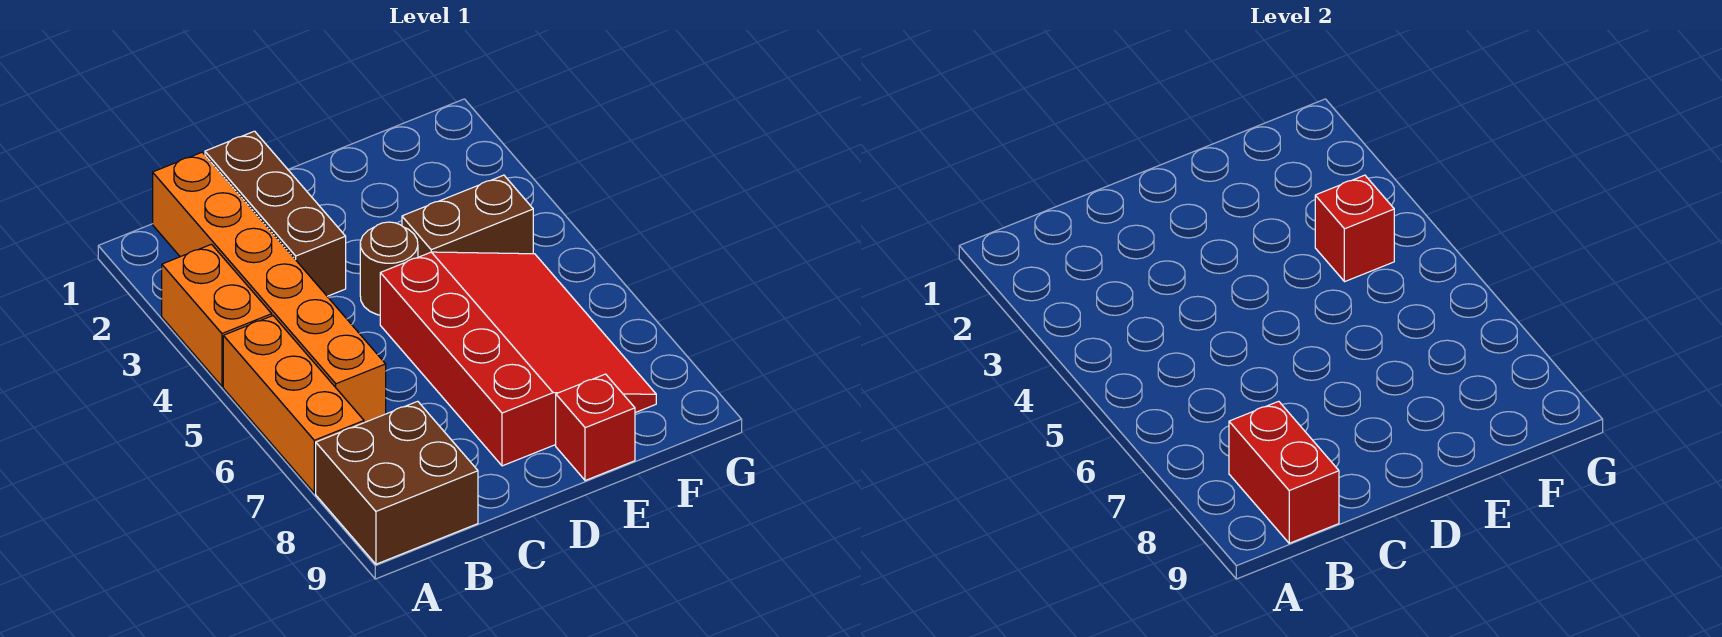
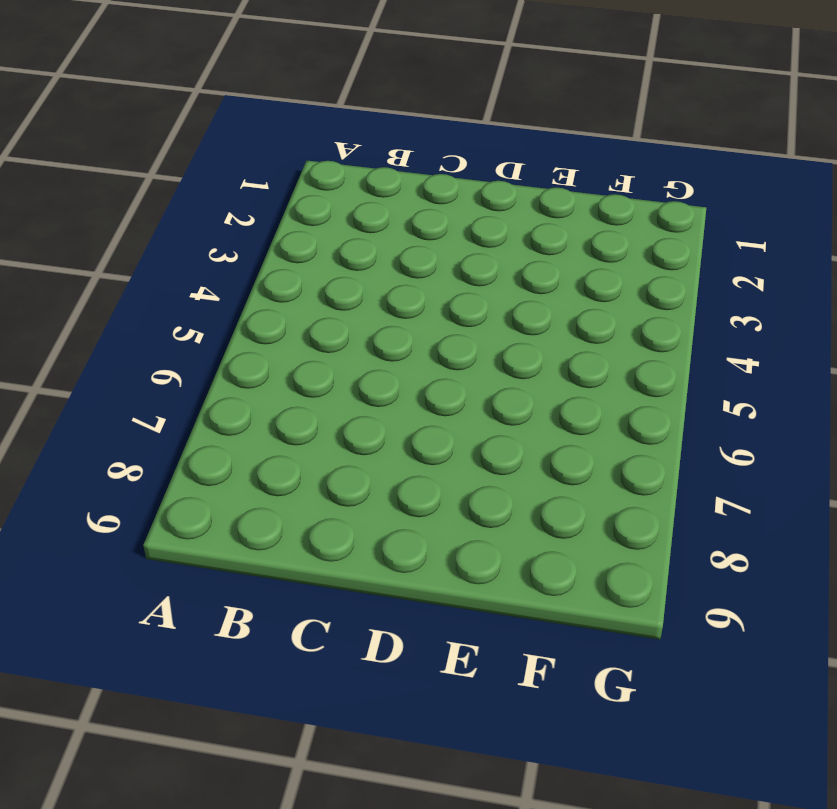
none -> orange 1x2 brick [162,244,272,386]
none -> orange 1x3 brick [223,316,364,493]

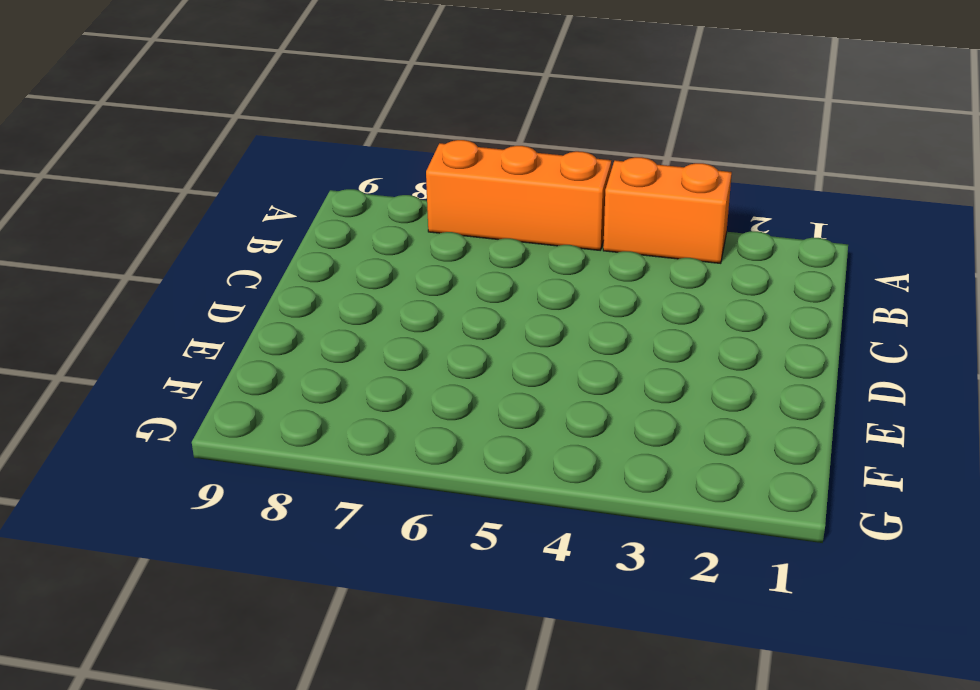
none -> brown 2x2 brick [316,401,478,564]
none -> orange 1x6 brick [153,152,386,423]

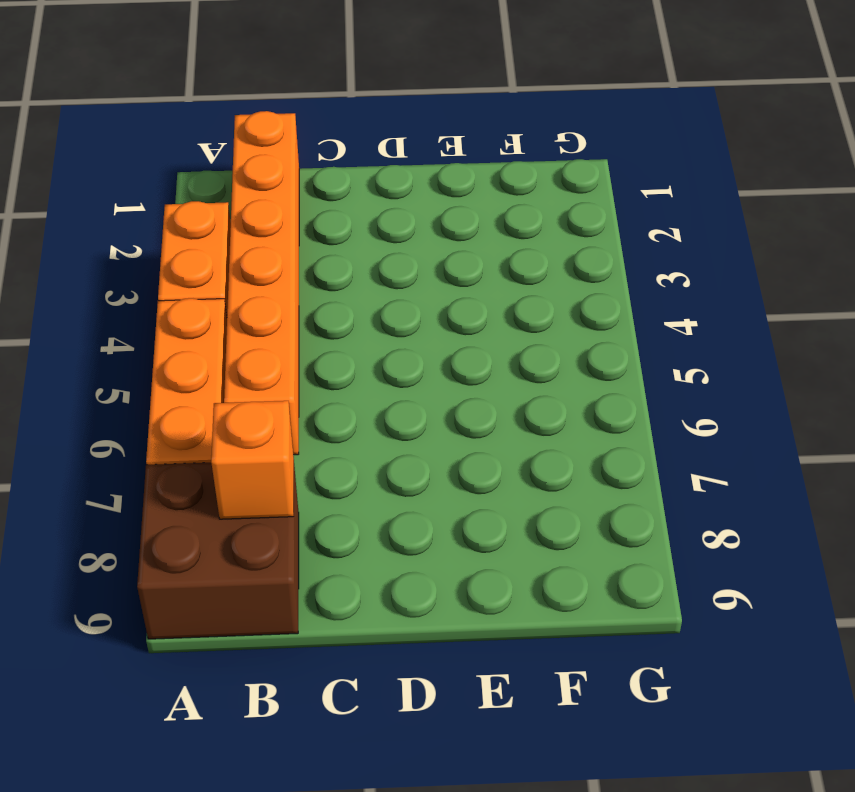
orange 1x1 brick [211,401,294,519] -> red 1x2 brick [1229,401,1339,543]
none -> brown 1x3 brick [205,131,346,296]
none -> brown 1x1 round brick [360,222,418,315]

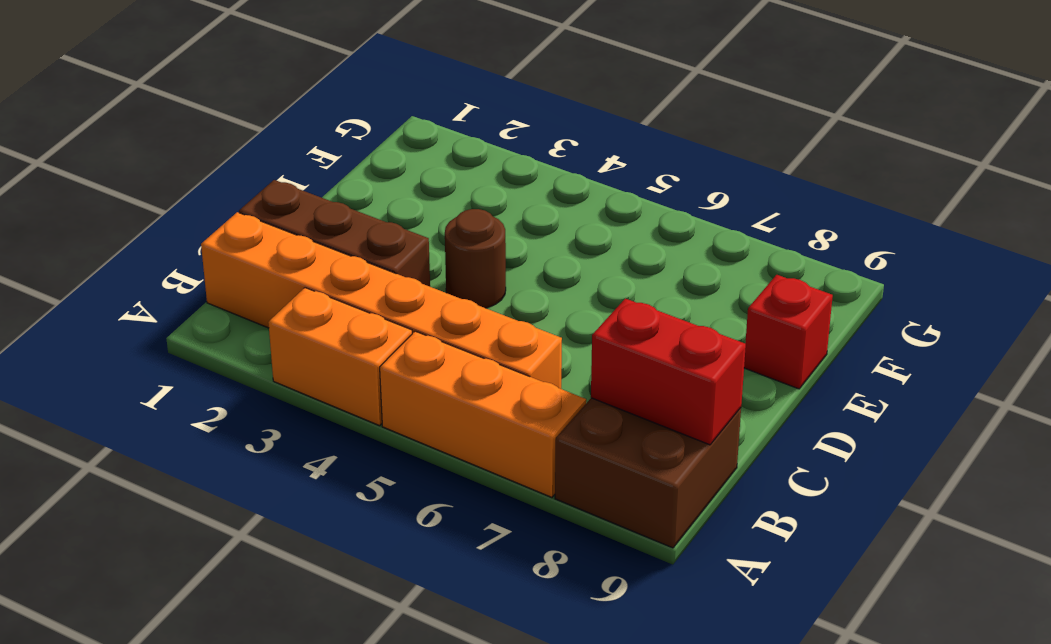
none -> red 3x4 slope [380,252,656,466]
none -> brown 1x2 brick [402,175,533,257]

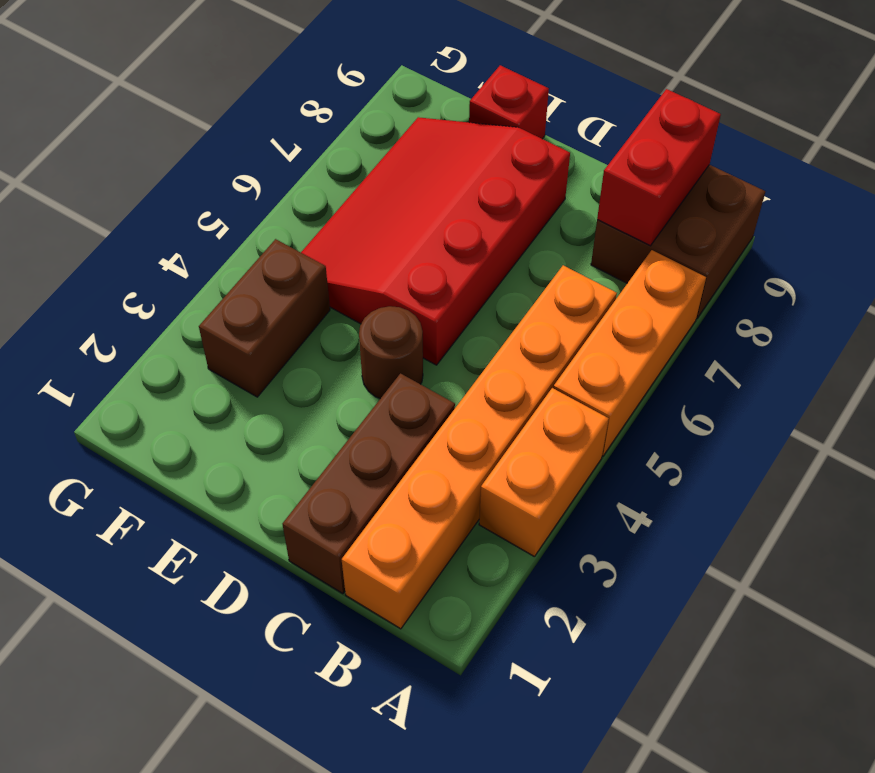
brown 1x2 brick [199,239,330,397] -> brown 1x2 brick turned to [402,175,533,257]
none -> red 1x1 brick [1315,175,1394,282]

